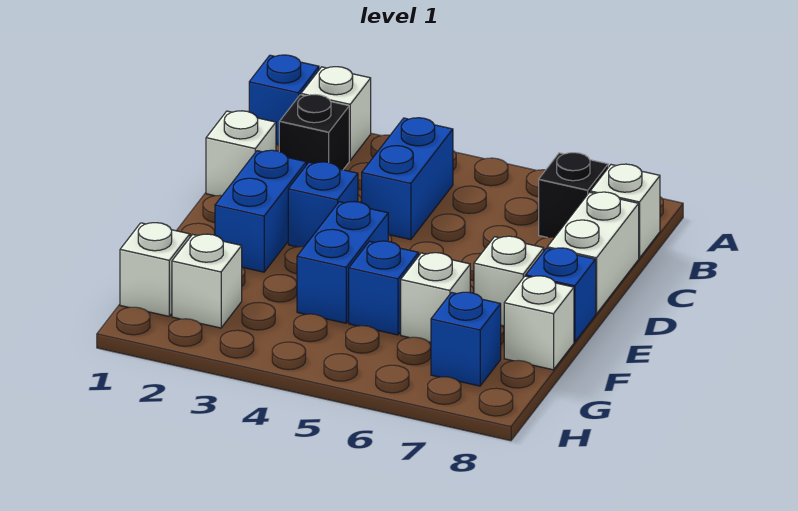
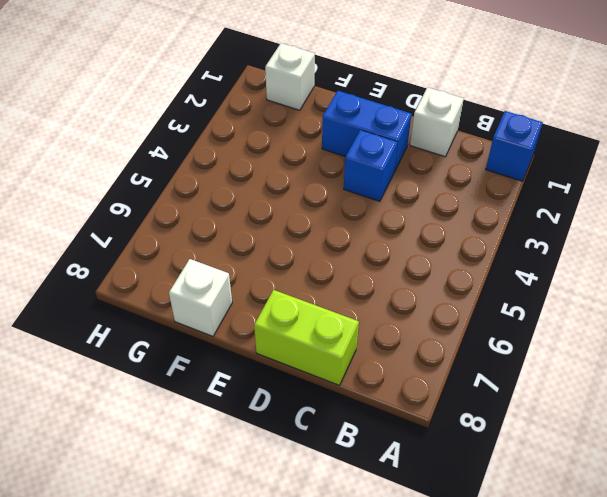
lime 1x2 brick [254,290,359,385] -> white 1x2 brick [547,192,639,314]
none -> white 1x1 brick [301,67,371,160]
none -> black 1x1 brick [279,95,349,170]
none -> blue 1x2 brick [361,118,453,240]

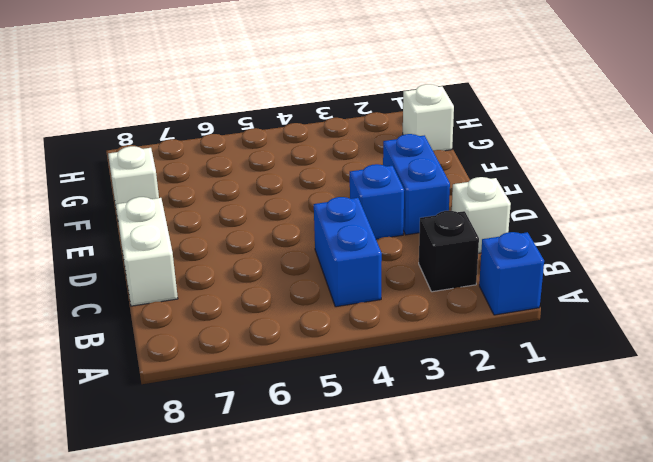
none -> white 1x1 brick [301,67,371,160]
none -> black 1x1 brick [539,153,608,238]
none -> white 1x1 brick [590,164,660,258]

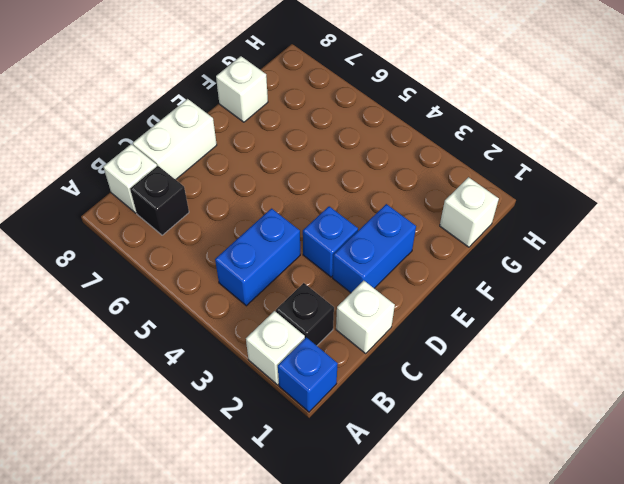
none -> blue 1x2 brick [297,202,388,323]
none -> white 1x1 brick [474,236,544,326]
none -> blue 1x1 brick [526,248,596,342]

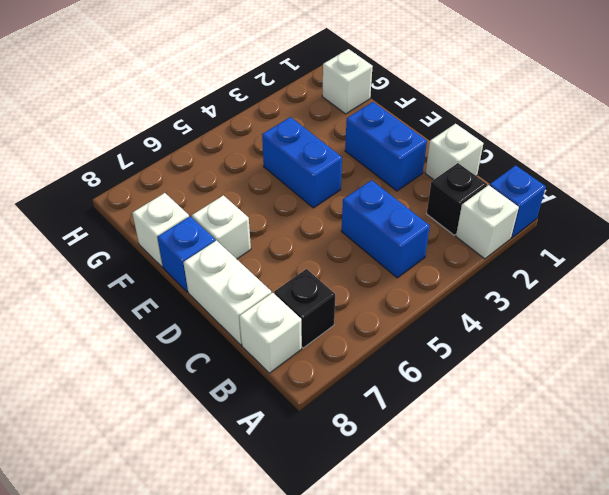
none -> blue 1x1 brick [288,162,358,247]
none -> blue 1x1 brick [349,241,419,335]
none -> white 1x1 brick [401,253,470,342]

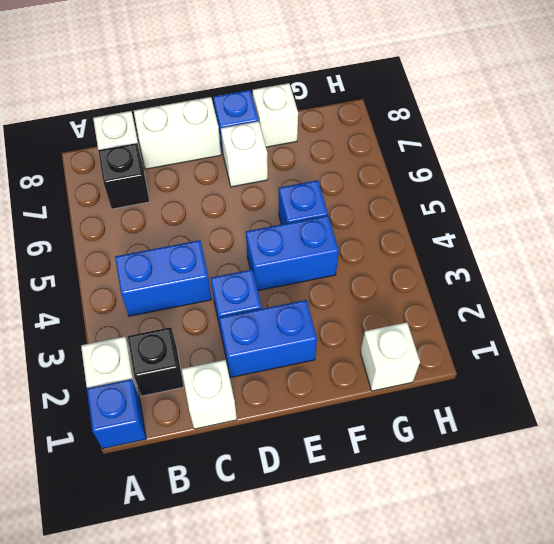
none -> white 1x1 brick [401,253,470,342]
none -> white 1x1 brick [172,234,242,328]
none -> blue 1x1 brick [431,292,501,386]

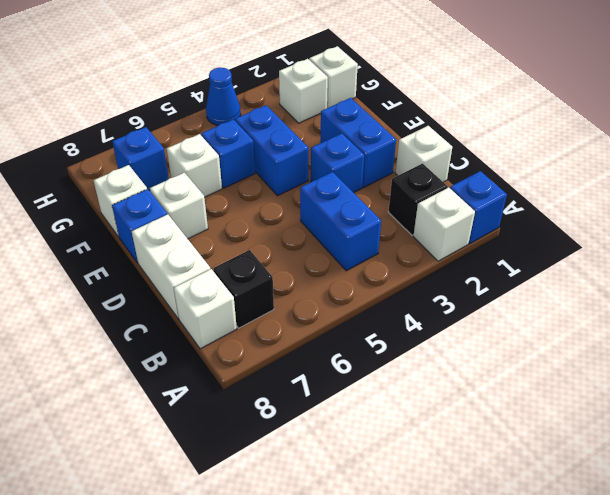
blue 1x1 cone [206,67,241,125] -> none

